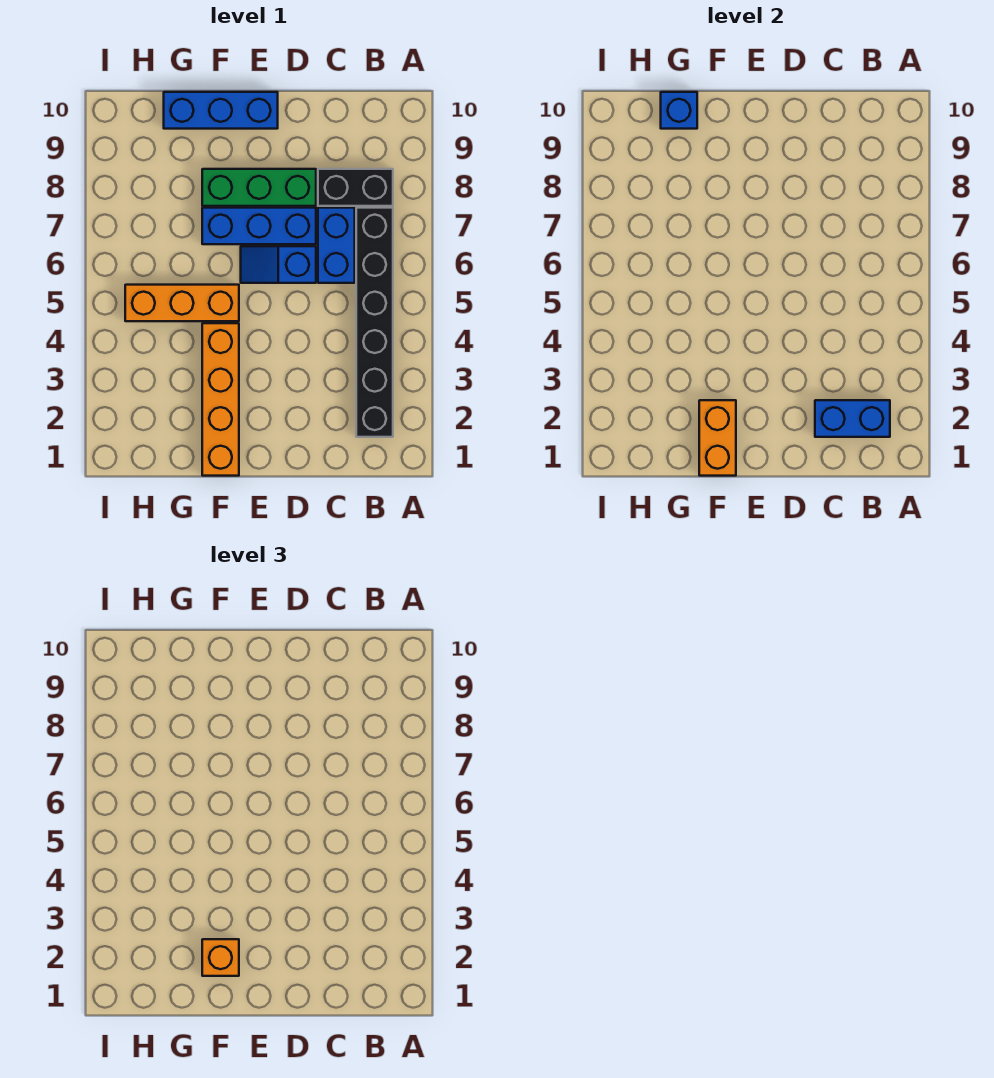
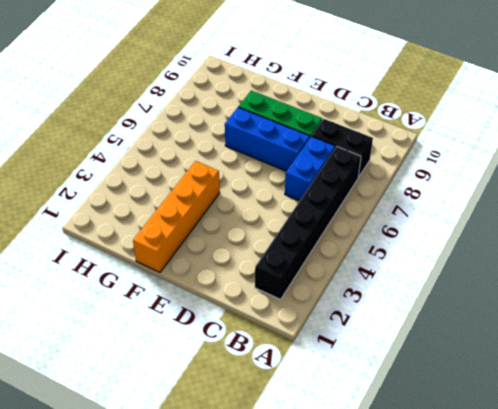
none -> blue 1x2 slope [241,246,316,283]
none -> blue 1x3 brick [164,92,278,129]
none -> orange 1x3 brick [125,285,239,321]

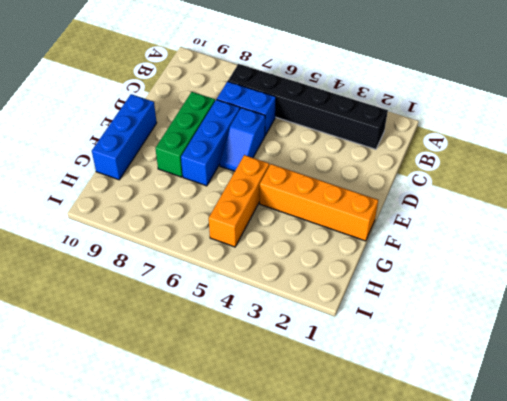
none -> black 1x2 brick [318,169,393,206]
none -> blue 1x2 brick [815,400,890,437]
none -> orange 1x2 brick [699,400,736,476]

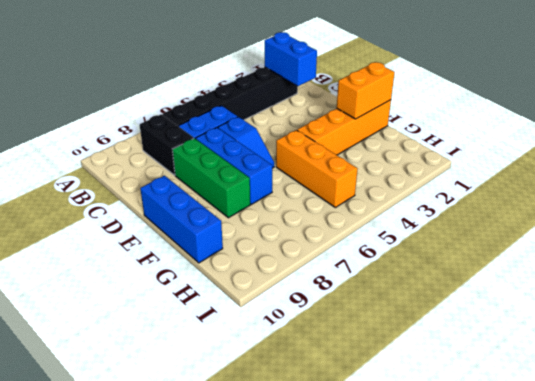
none -> blue 1x1 brick [661,92,697,129]
none -> orange 1x1 brick [202,939,239,976]

